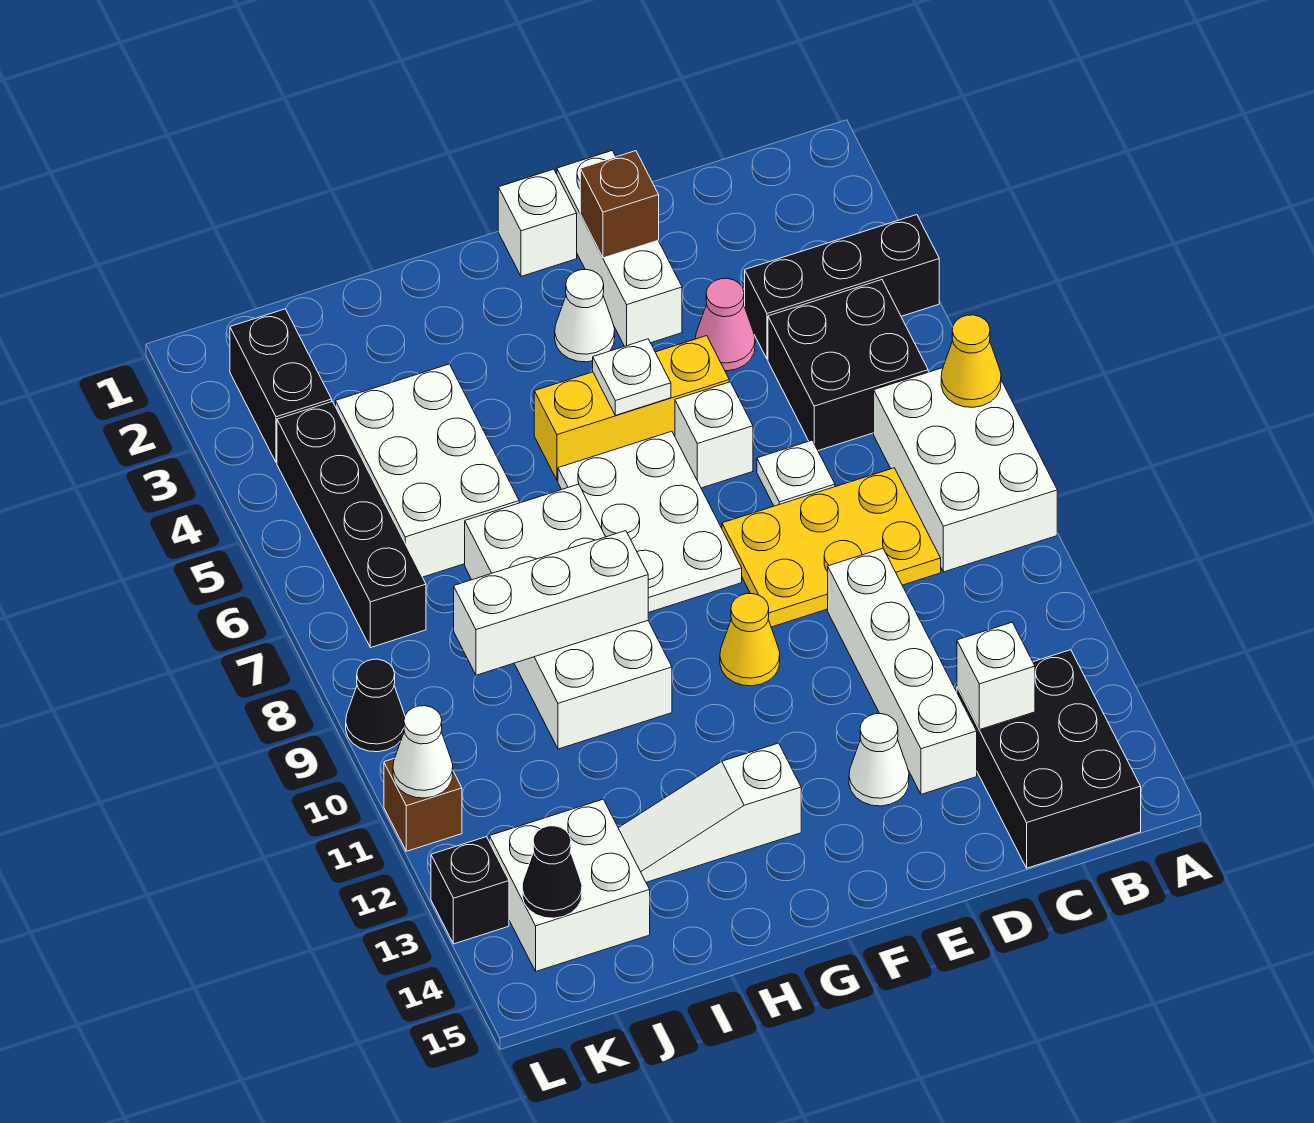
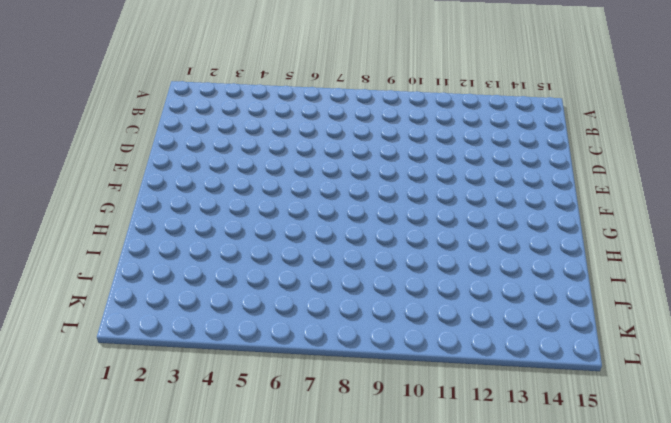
none -> black 1x3 brick [745,215,939,359]
none -> white 2x3 brick [874,368,1057,572]
none -> black 2x2 brick [768,280,928,451]
none -> black 2x3 brick [957,650,1141,868]

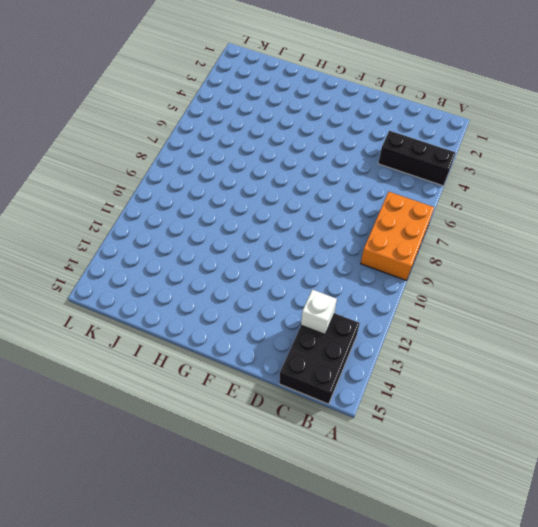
orange 2x3 brick [361,192,434,281] -> white 2x3 brick [874,368,1057,572]
none -> black 2x2 brick [768,280,928,451]
none -> yellow 2x3 plate [722,468,941,627]
none -> pink 1x1 cone [696,278,755,371]
none -> white 1x1 plate [757,440,835,506]

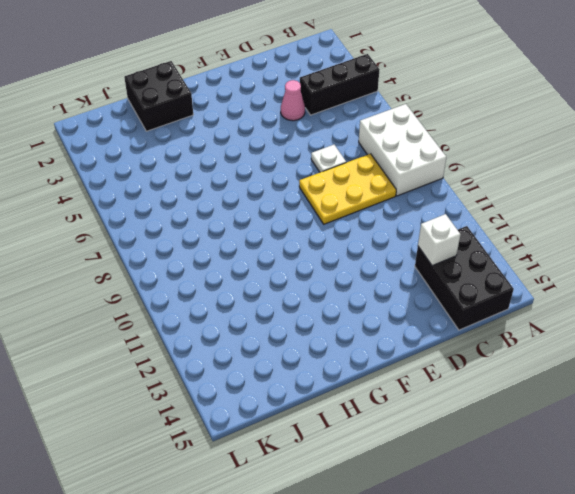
black 2x2 brick [124,61,193,131] -> black 2x2 brick moved to [768,280,928,451]
none -> white 1x4 brick [828,548,977,794]
none -> white 1x3 brick [557,151,682,346]
none -> yellow 1x3 brick [534,336,729,480]
none -> white 1x1 brick [675,382,753,488]

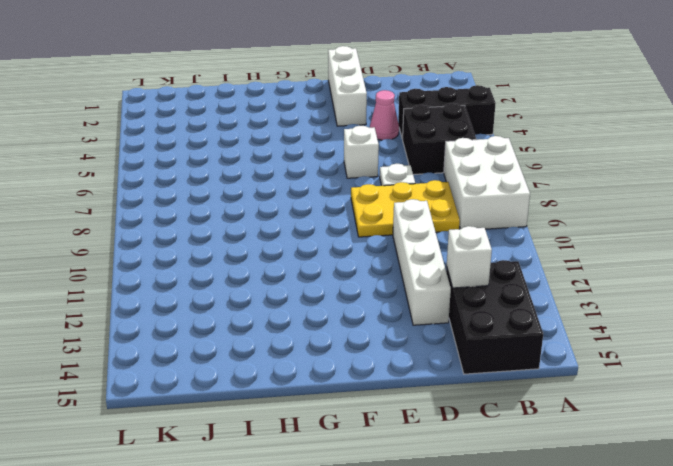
none -> yellow 1x3 brick [534,336,729,480]
none -> white 1x1 cone [849,714,909,806]
none -> white 1x1 brick [498,169,577,276]
none -> white 1x1 cone [555,270,615,362]

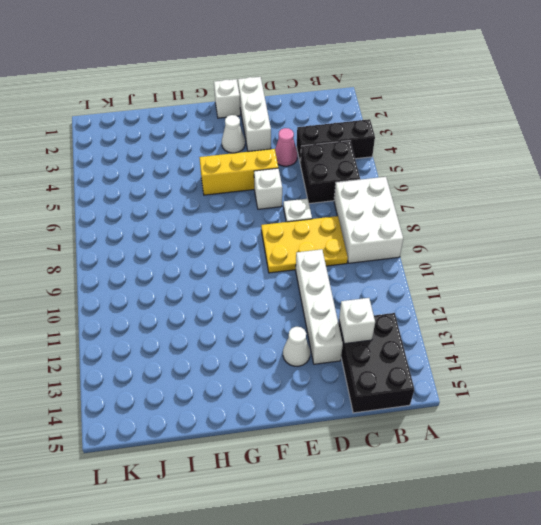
none -> white 2x3 plate [558,431,742,613]
none -> yellow 1x1 cone [720,594,780,686]
none -> white 1x3 slope [618,743,801,882]
none -> white 2x4 brick [465,484,672,749]

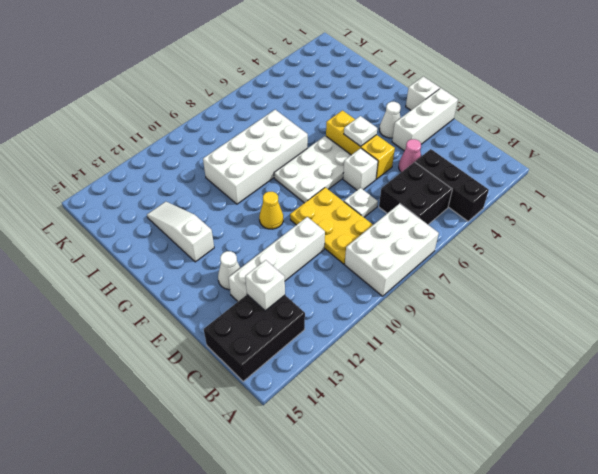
none -> white 2x3 brick [336,364,519,577]
none -> white 2x2 brick [489,799,650,971]
none -> black 1x2 brick [230,309,332,462]
none -> black 1x4 brick [277,402,426,648]

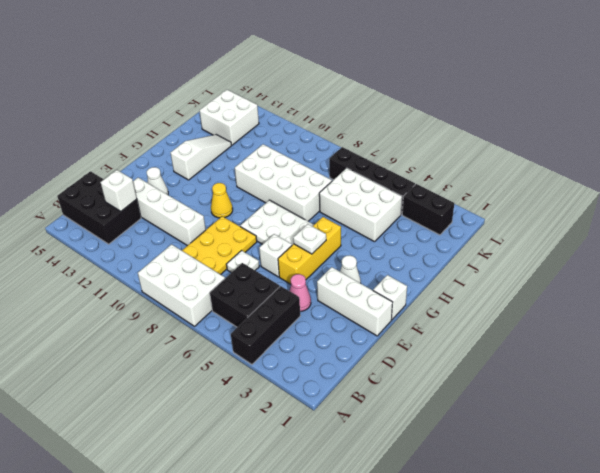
none -> black 1x1 cone [346,659,405,752]
none -> brown 1x1 brick [384,758,462,851]
none -> black 1x1 brick [431,837,509,944]
none -> yellow 1x1 cone [941,315,1001,407]

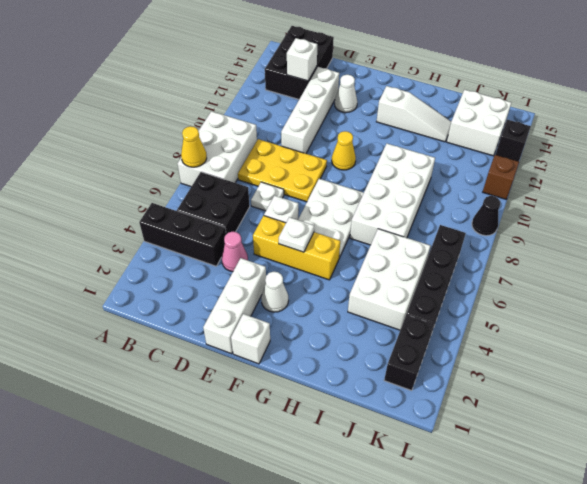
none -> brown 1x1 brick [580,151,659,258]
none -> white 1x3 brick [454,531,648,675]
none -> black 1x1 cone [522,826,582,918]
none -> white 1x1 cone [393,706,453,798]

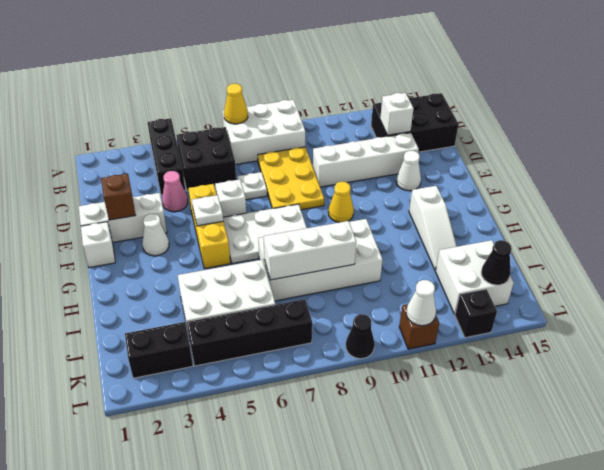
white 1x3 brick [263,221,356,280] -> white 1x3 brick turned to [454,531,648,675]

